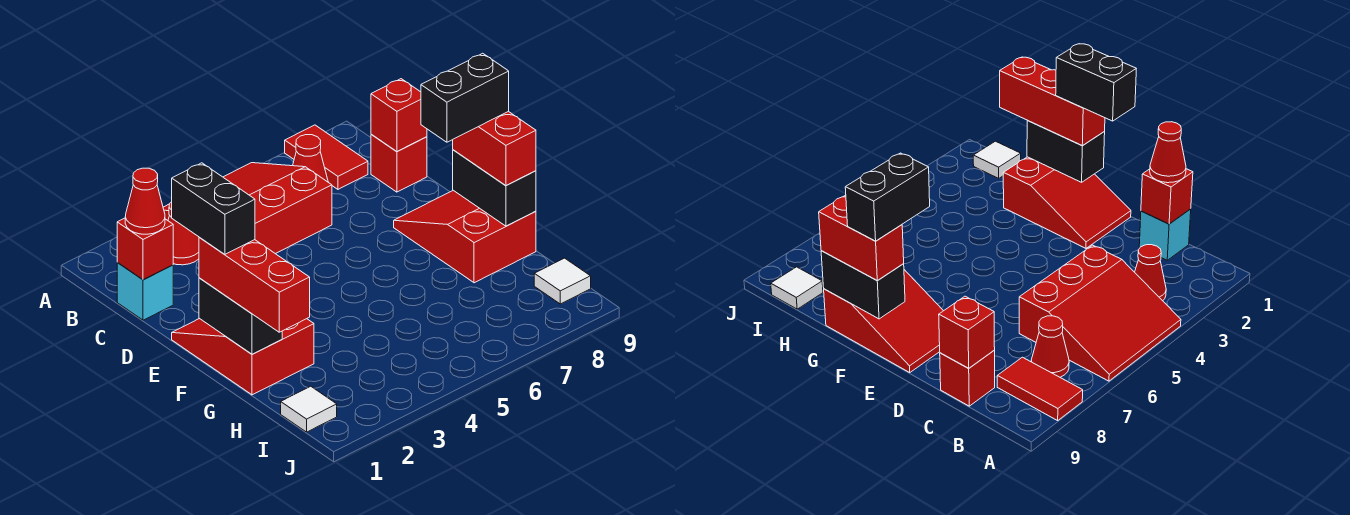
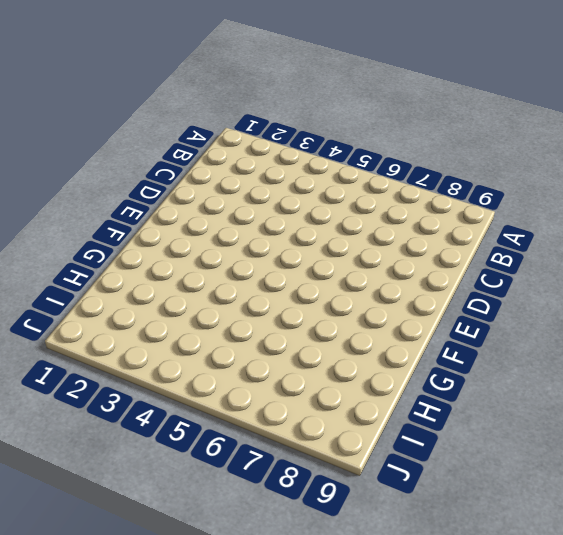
none -> red 3x3 slope [163,163,332,254]
none -> red 1x2 tile [285,125,368,189]
none -> red 1x1 cone [168,202,199,265]

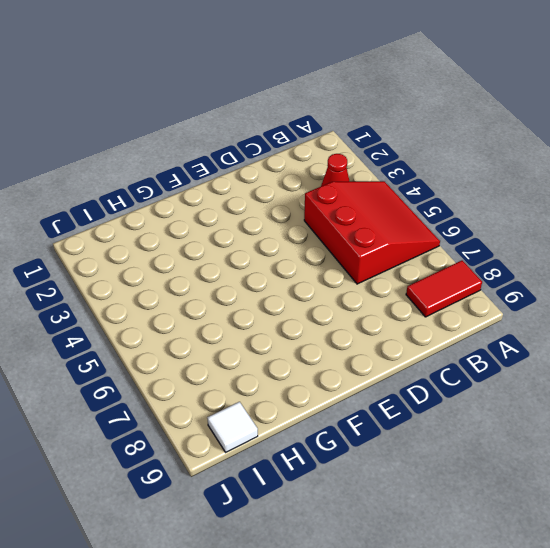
none -> red 1x1 cone [293,135,328,182]
none -> cyan 1x1 brick [117,263,173,320]
none -> red 1x1 brick [371,135,427,192]

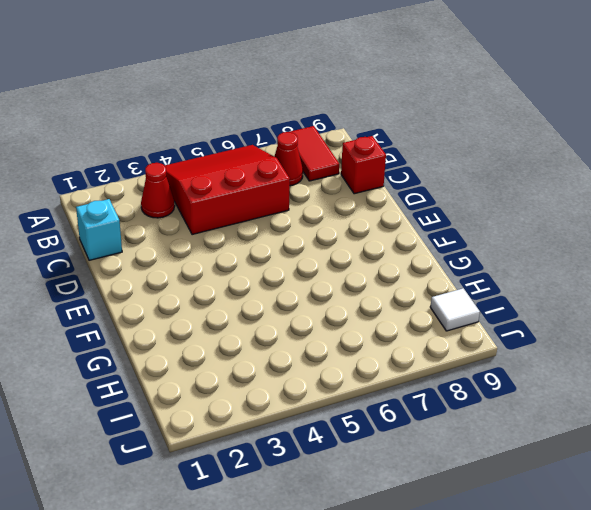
none -> red 2x3 slope [172,318,314,395]
none -> red 2x3 slope [394,190,536,283]
none -> white 1x1 tile [281,386,337,432]

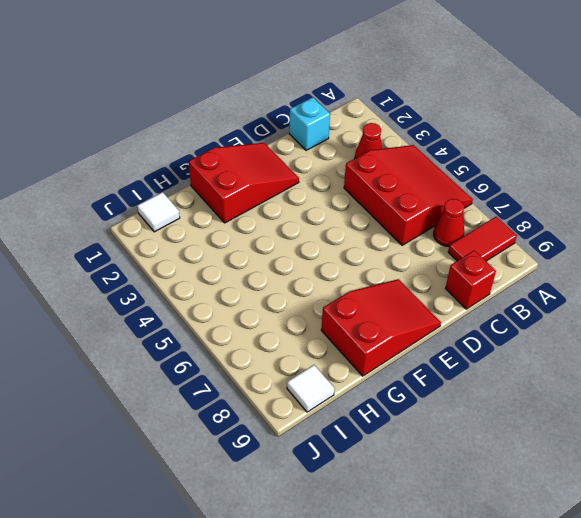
none -> red 1x1 brick [117,218,173,280]
none -> red 1x1 brick [371,79,427,152]
none -> black 1x2 brick [199,278,282,354]

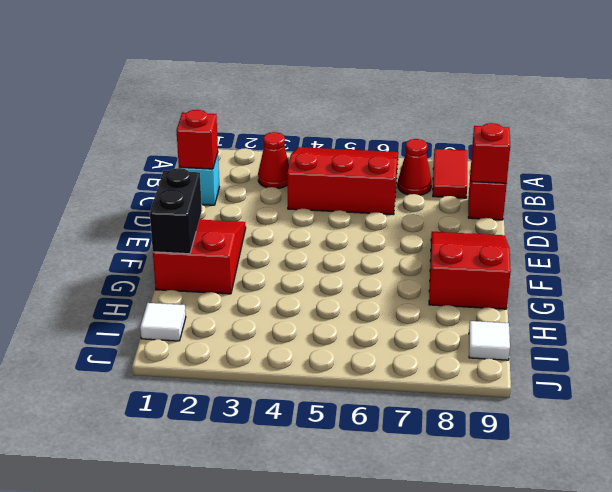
none -> black 1x2 brick [453,150,536,226]
none -> red 1x1 cone [125,168,165,234]
none -> red 1x3 brick [199,237,310,332]

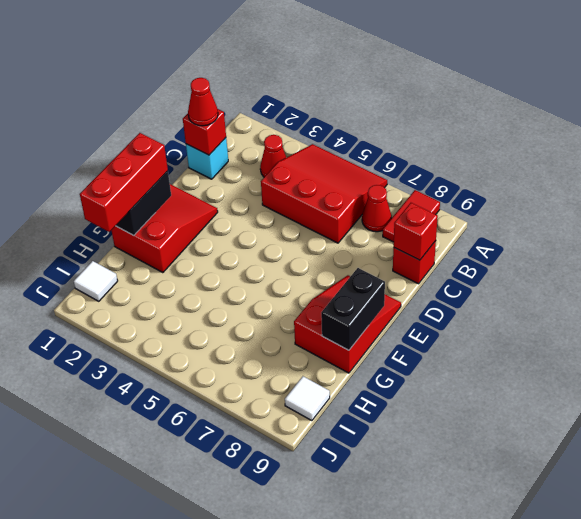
none -> red 1x2 brick [453,111,536,186]
none -> black 1x2 brick [172,163,255,255]
none -> black 1x2 brick [421,53,509,142]

